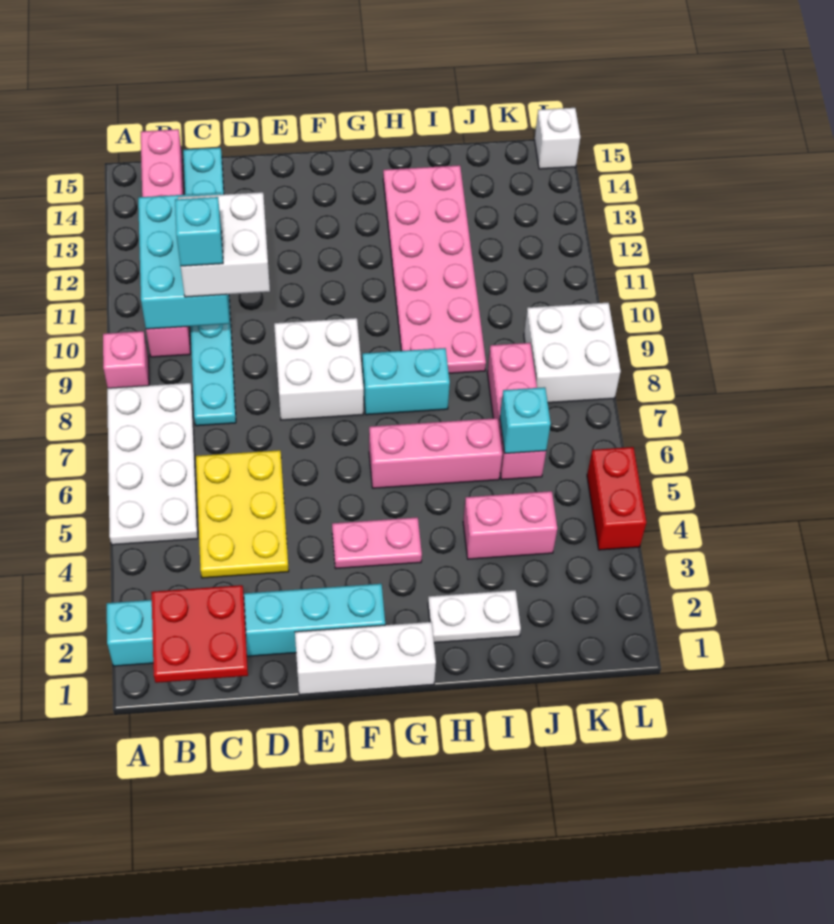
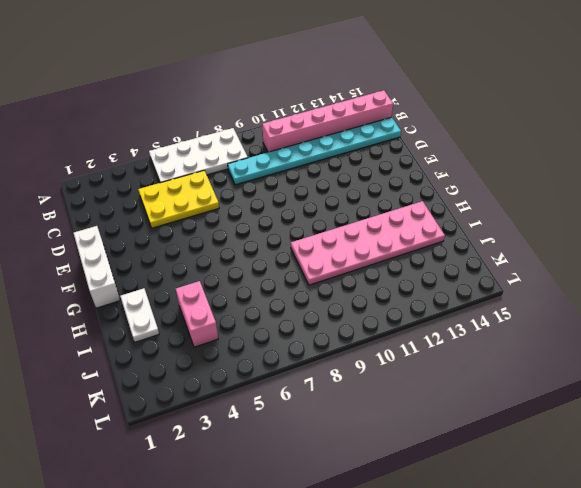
none -> cyan 1x6 brick [107,584,385,666]
none -> pink 1x1 brick [103,331,149,388]
none -> white 2x2 brick [274,318,364,420]

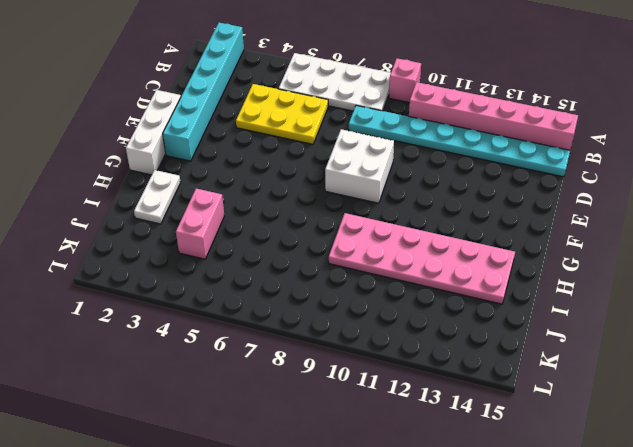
none -> pink 1x2 plate [332,517,422,569]
none -> pink 1x3 brick [369,418,502,488]
none -> cyan 1x2 brick [362,348,450,415]

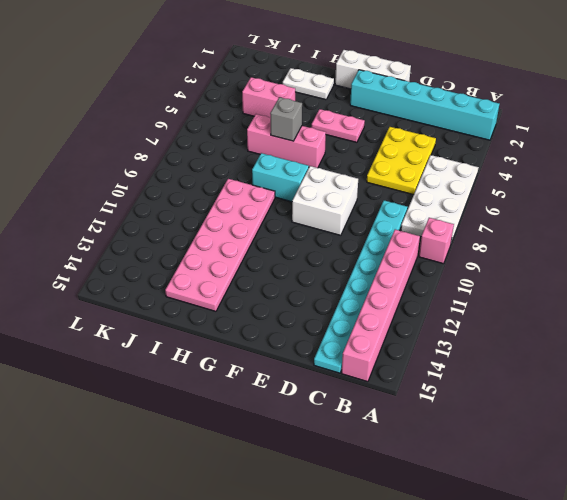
grey 1x1 brick [270,97,302,141] -> none
none -> pink 1x3 brick [487,343,546,480]
none -> white 2x2 brick [524,302,621,403]
none -> red 1x2 brick [587,447,646,550]

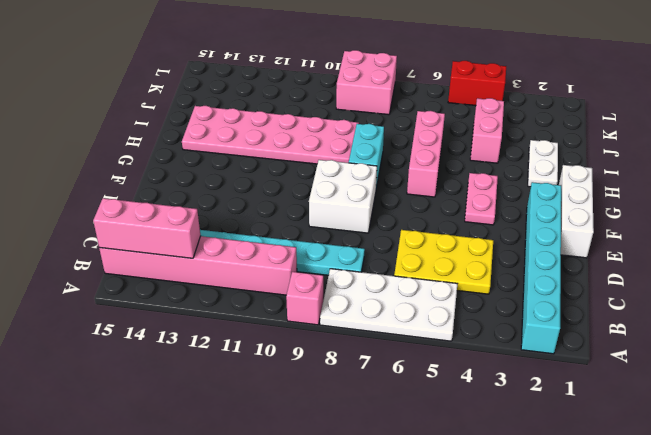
pink 1x3 brick [93,198,201,258] -> pink 1x3 brick moved to [487,343,546,480]
pink 2x2 brick [336,50,397,115] -> white 2x2 brick [524,302,621,403]
none -> white 1x1 brick [534,108,580,169]
none -> red 2x2 plate [151,585,248,683]
none -> cyan 2x3 brick [138,193,229,329]

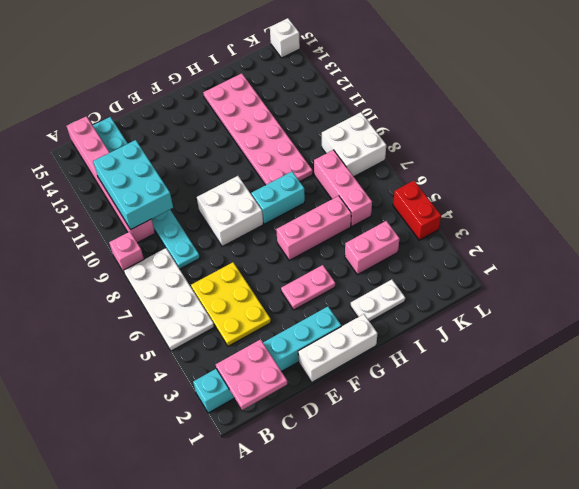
pink 2x2 plate [215,339,287,410] -> red 2x2 plate [151,585,248,683]
none -> cyan 1x1 brick [500,387,551,454]
none -> white 2x2 brick [178,192,270,297]
none -> cyan 1x1 brick [175,197,223,266]

